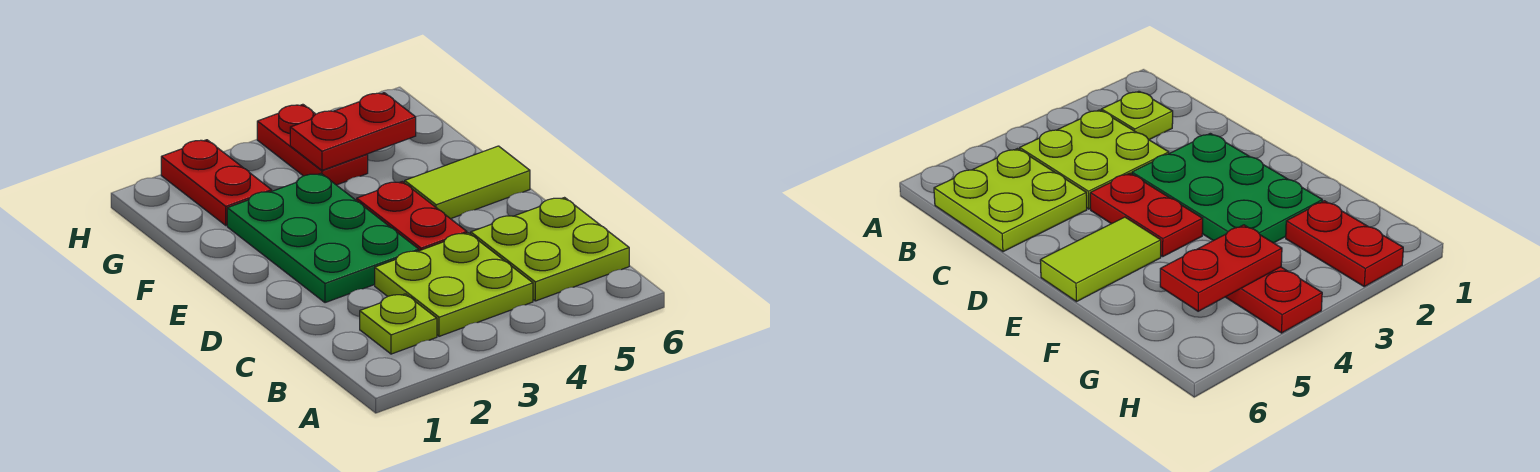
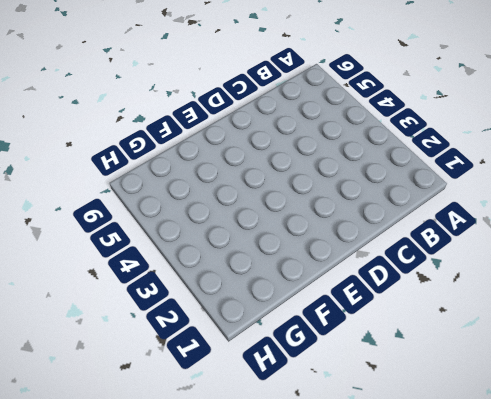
none -> lime 1x1 plate [360,294,437,354]
none -> lime 2x2 plate [375,233,533,336]

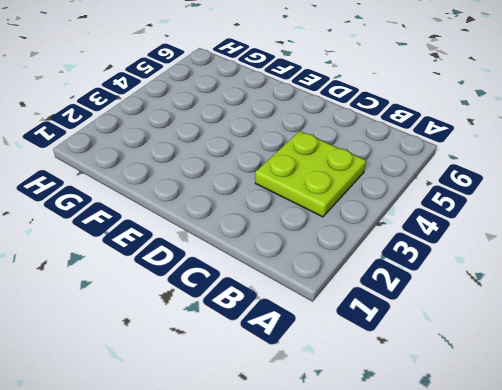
none -> lime 1x1 plate [360,294,437,354]
none -> lime 2x2 plate [471,198,629,301]

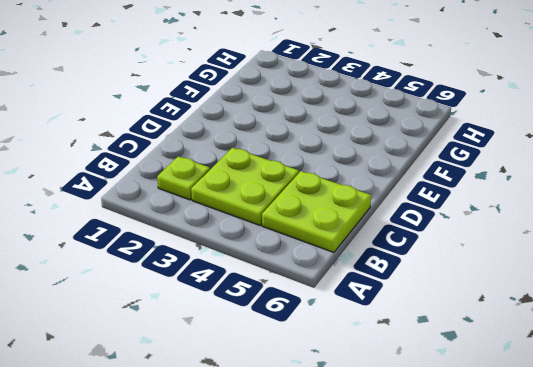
none -> green 2x3 plate [227,174,419,303]
none -> red 1x2 plate [357,181,467,251]

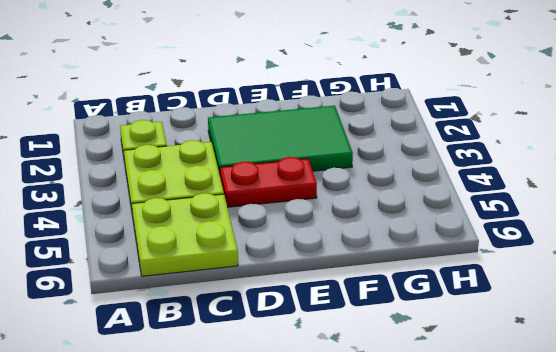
green 2x3 tile [208,106,353,175] -> green 2x3 plate [227,174,419,303]
none -> lime 1x2 tile [405,146,530,219]
none -> red 1x2 plate [161,140,272,225]

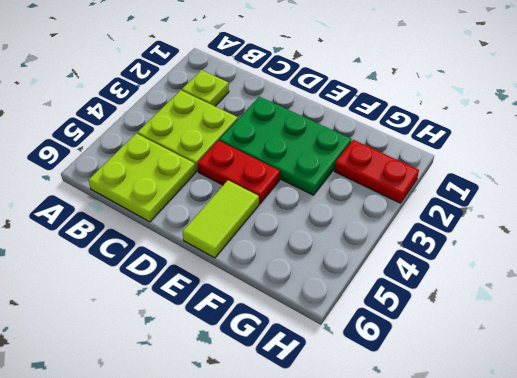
none -> red 1x2 plate [257,104,368,185]
none -> red 1x2 plate [290,93,416,170]

